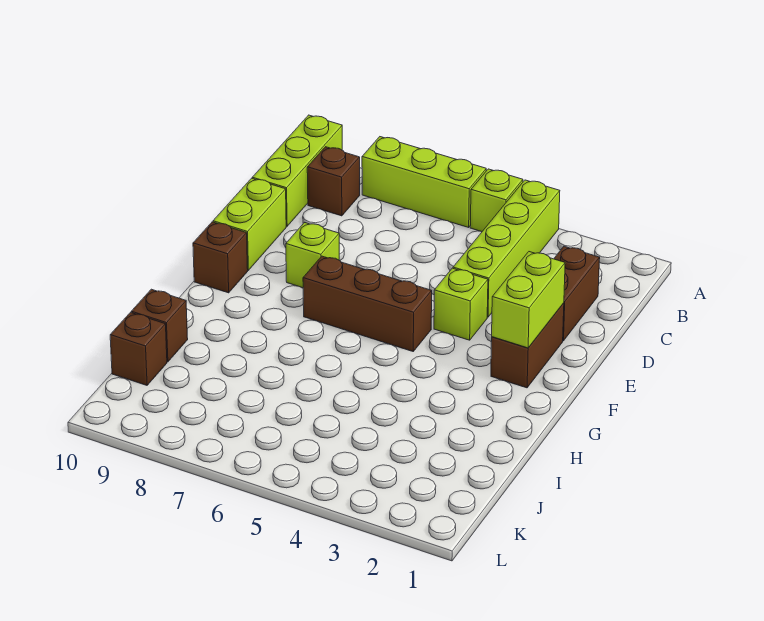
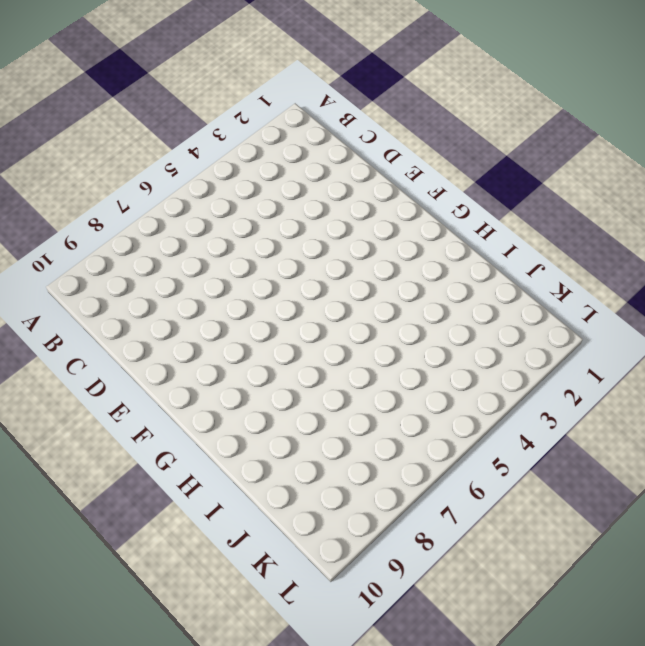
none -> lime 1x4 brick [453,180,560,317]
none -> lime 1x1 brick [470,169,523,232]
none -> lime 1x3 brick [362,137,486,227]

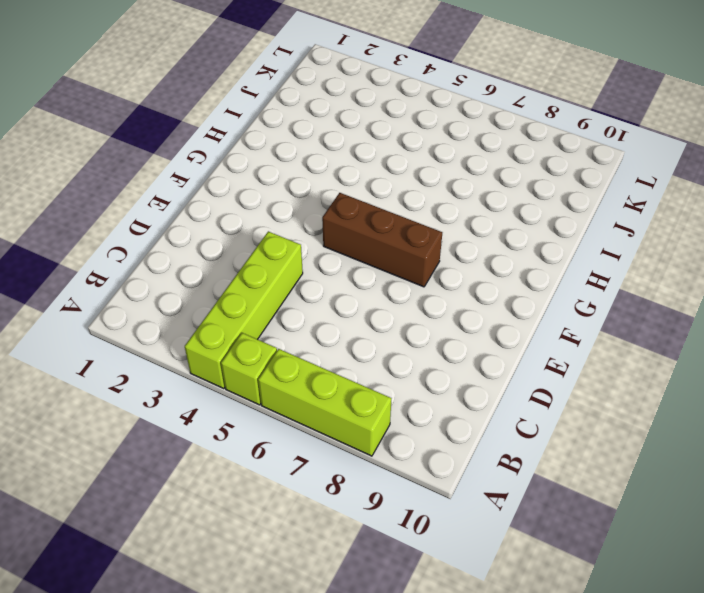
none -> lime 1x3 brick [252,115,342,226]
none -> brown 1x1 brick [307,147,360,216]
none -> brown 1x2 brick [554,246,600,341]

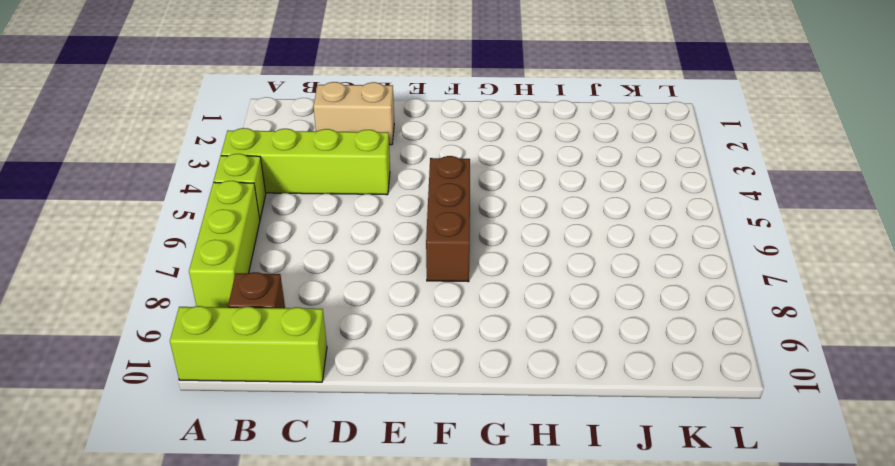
tan 1x2 brick [313,82,394,145] -> brown 1x2 brick [554,246,600,341]
none -> lime 1x2 brick [213,178,286,270]
none -> brown 1x2 brick [491,303,564,388]
none -> lime 1x1 brick [434,268,488,340]

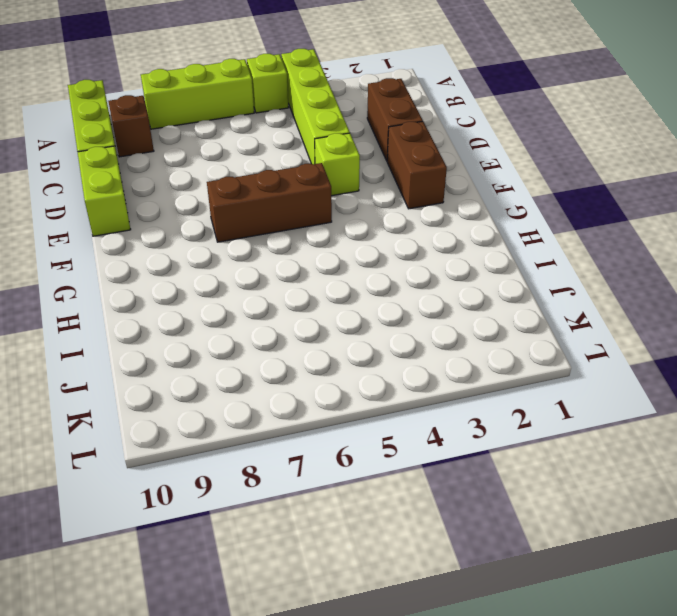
none -> lime 1x1 brick [286,223,339,288]
none -> brown 1x1 brick [193,222,248,293]
none -> brown 1x1 brick [131,289,188,362]

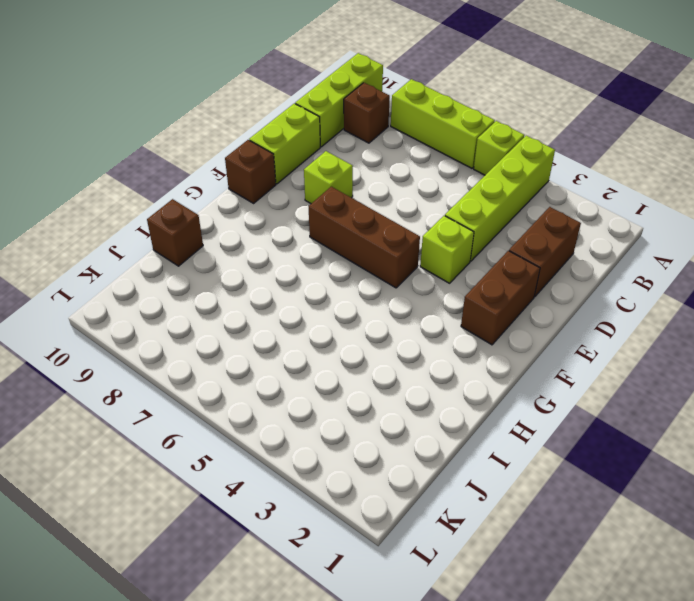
none -> brown 1x1 brick [110,313,167,385]
none -> lime 1x2 brick [492,252,565,348]

